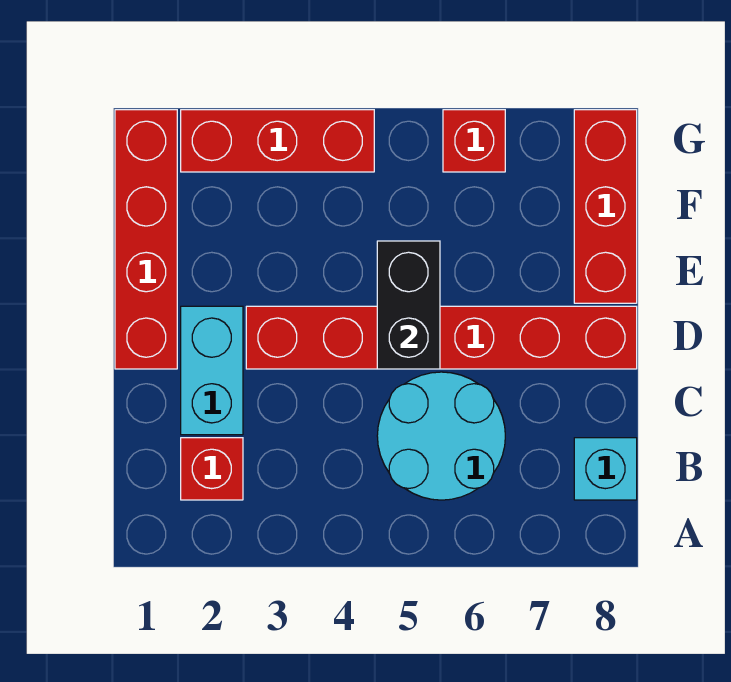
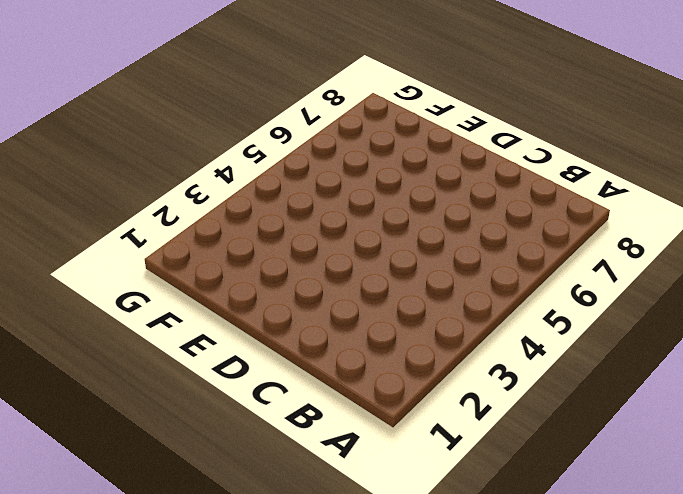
none -> red 1x1 brick [181,438,243,500]
none -> cyan 2x2 round brick [377,372,505,500]

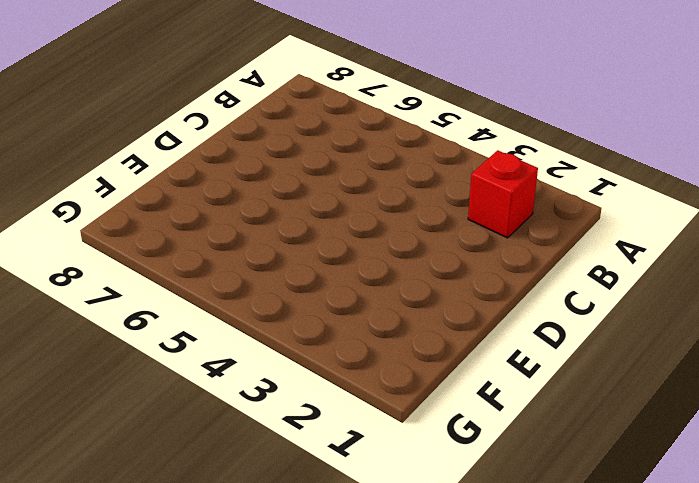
none -> cyan 2x2 round brick [377,372,505,500]
none -> cyan 1x1 brick [574,438,637,500]

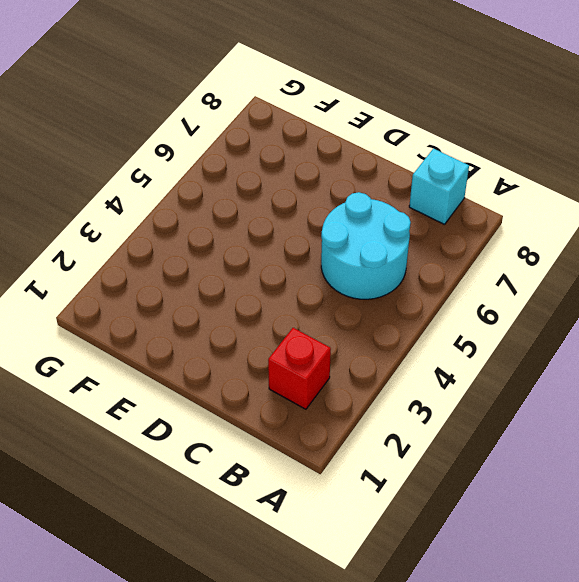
none -> cyan 1x2 brick [181,306,243,435]
none -> red 1x4 brick [115,110,177,369]

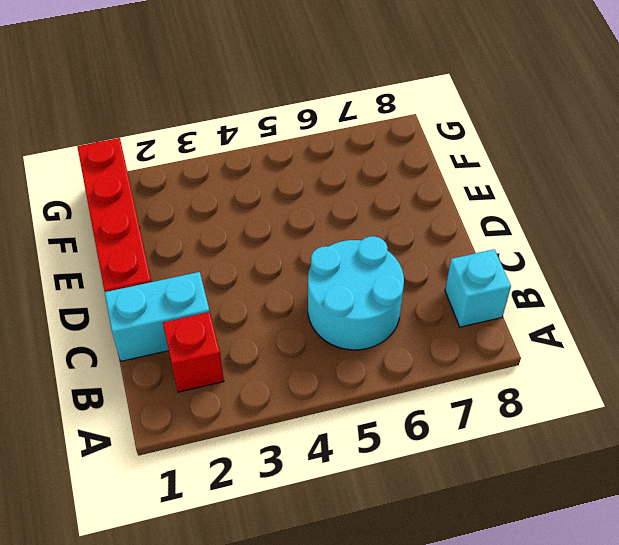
cyan 1x2 brick [105,272,210,361] -> cyan 1x2 brick turned to [181,306,243,435]
none -> red 1x6 brick [246,306,637,369]
none -> red 1x3 brick [574,110,637,303]

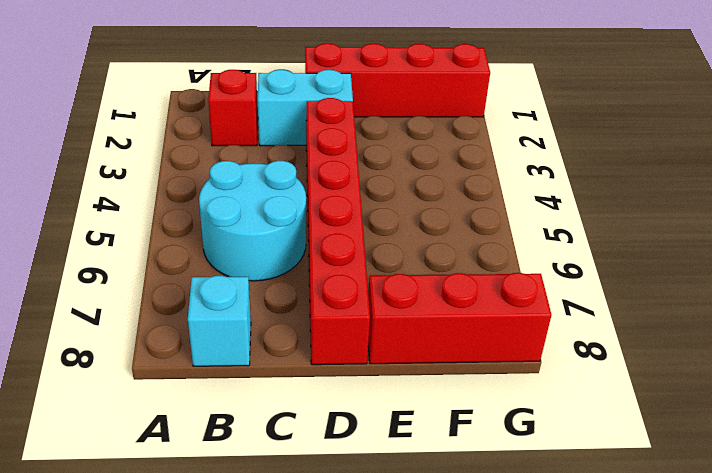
none -> red 1x3 brick [181,110,374,172]
none -> red 1x1 brick [443,110,505,172]

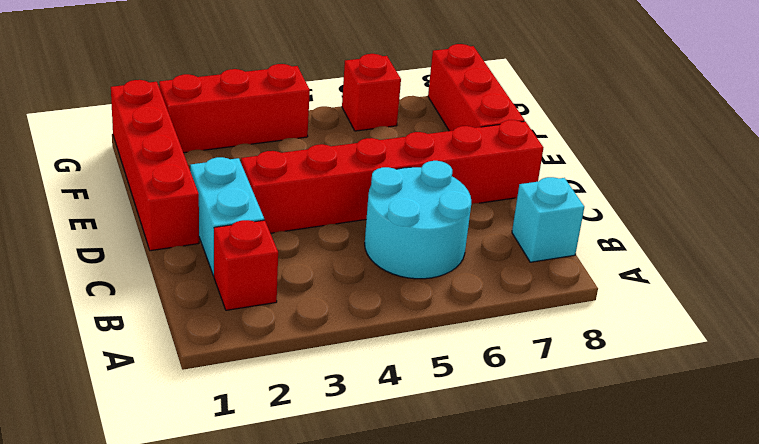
none -> black 1x2 brick [377,241,440,369]

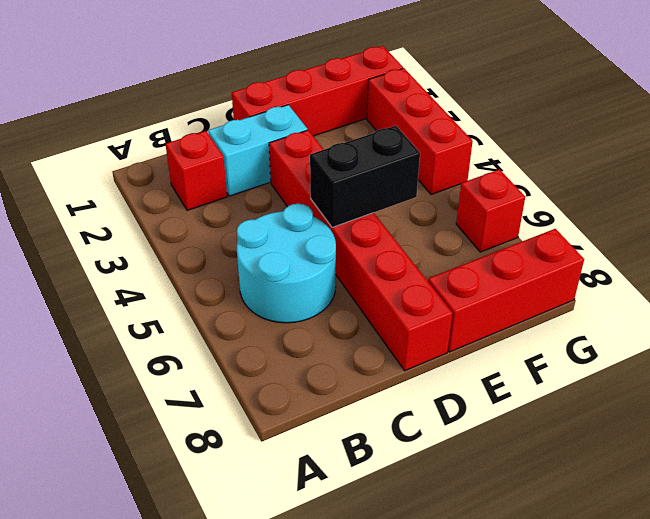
none -> cyan 1x1 brick [574,438,637,500]

